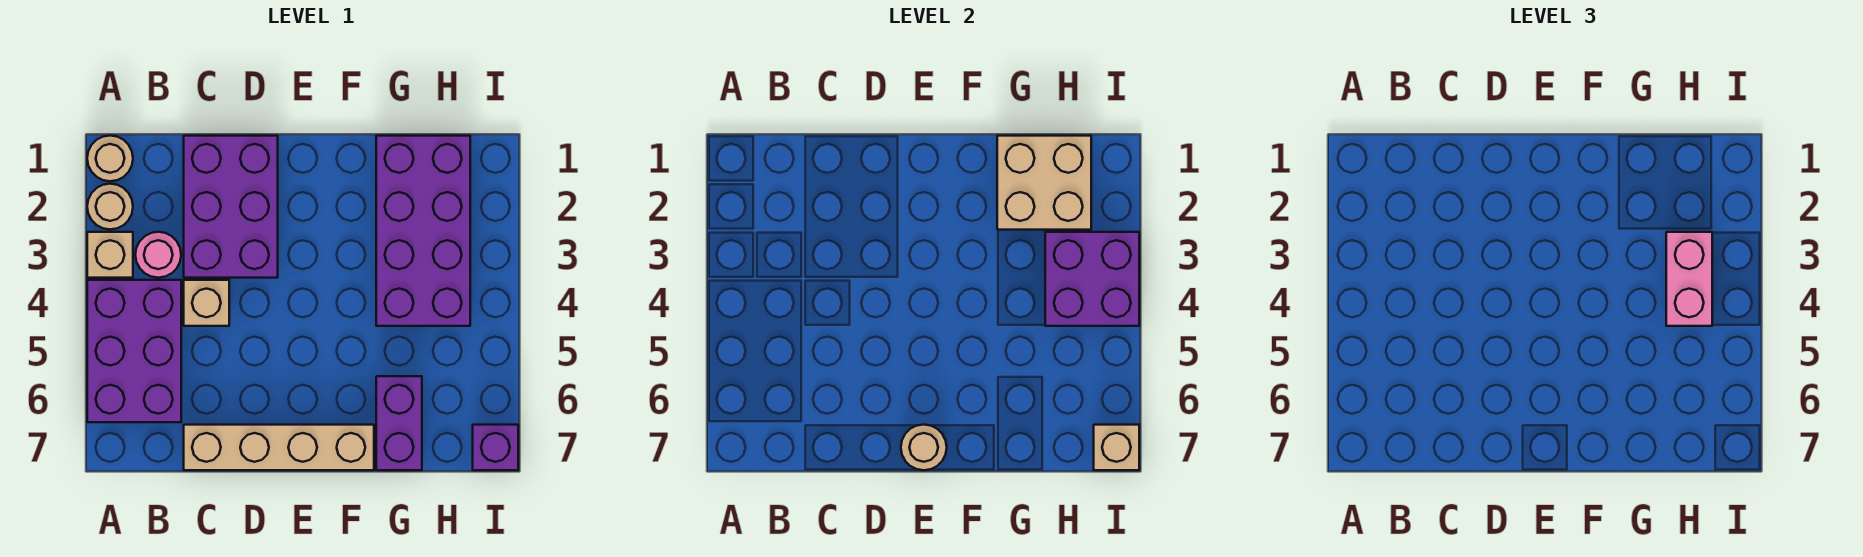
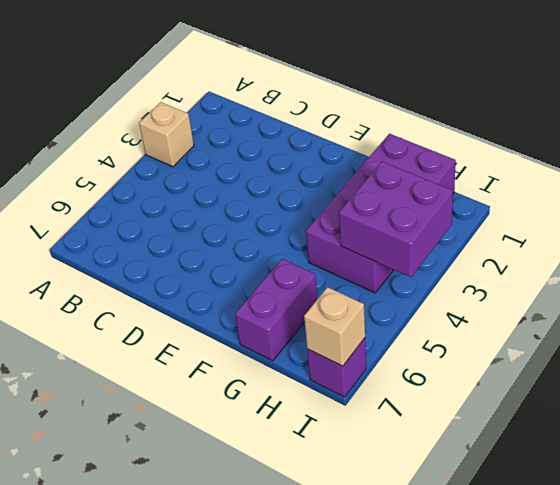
none -> tan 1x1 round brick [87,136,133,181]
none -> tan 1x1 round brick [87,184,133,229]
none -> purple 2x3 brick [87,280,181,422]

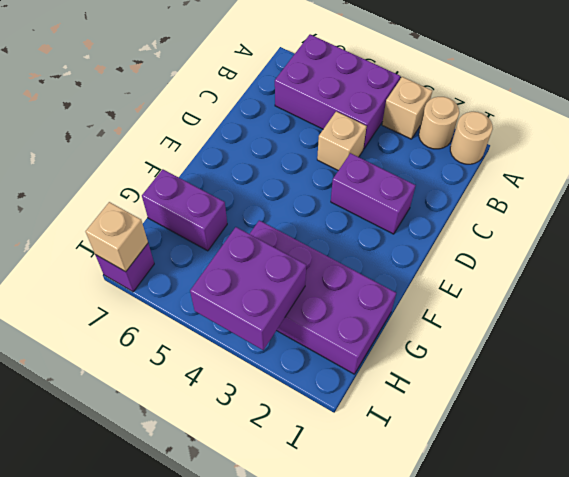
purple 1x2 brick [331,153,416,234] -> purple 2x3 brick [184,136,278,278]
none -> pink 1x1 round brick [135,232,181,278]
none -> tan 1x4 brick [184,425,374,470]
none -> tan 1x1 round brick [901,425,947,470]

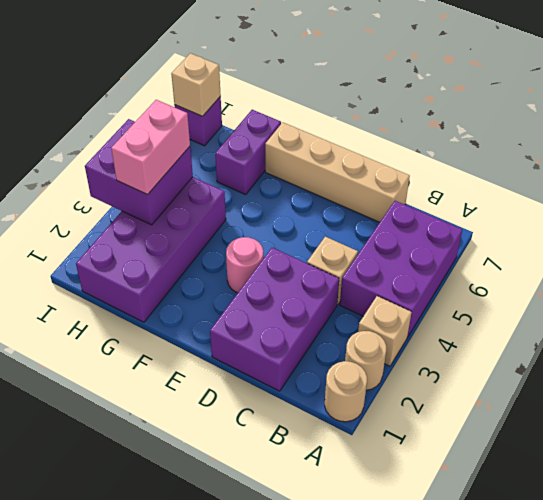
pink 1x1 round brick [226,237,263,293] -> pink 1x1 round brick moved to [135,232,181,278]
none -> tan 1x1 round brick [901,425,947,470]
none -> tan 2x2 brick [997,136,1091,230]

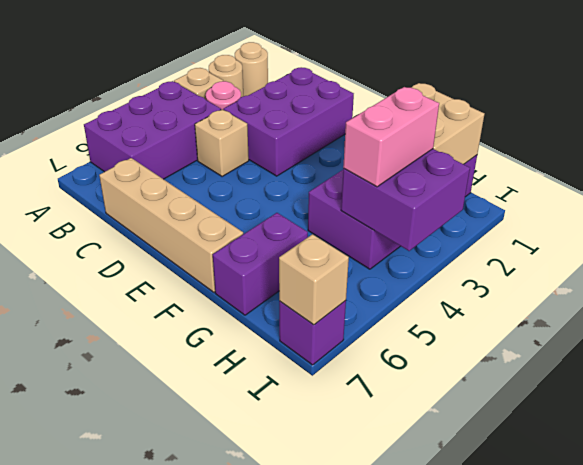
none -> tan 1x1 round brick [901,425,947,470]

